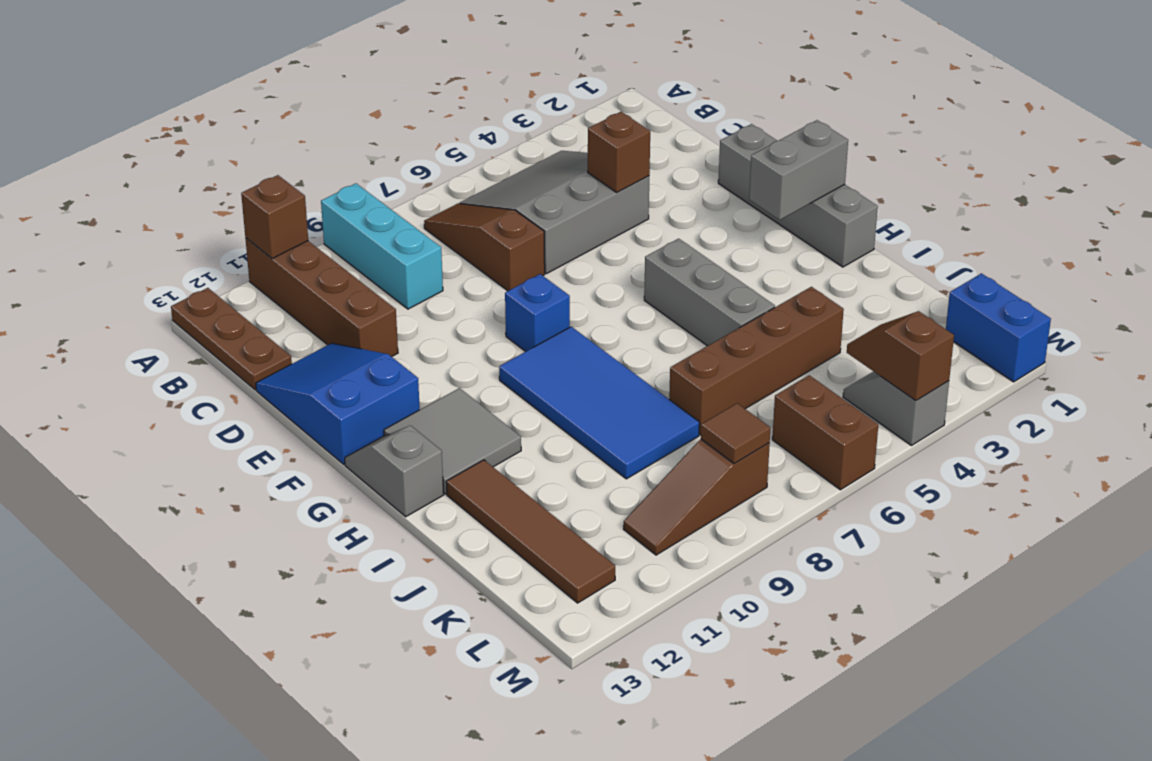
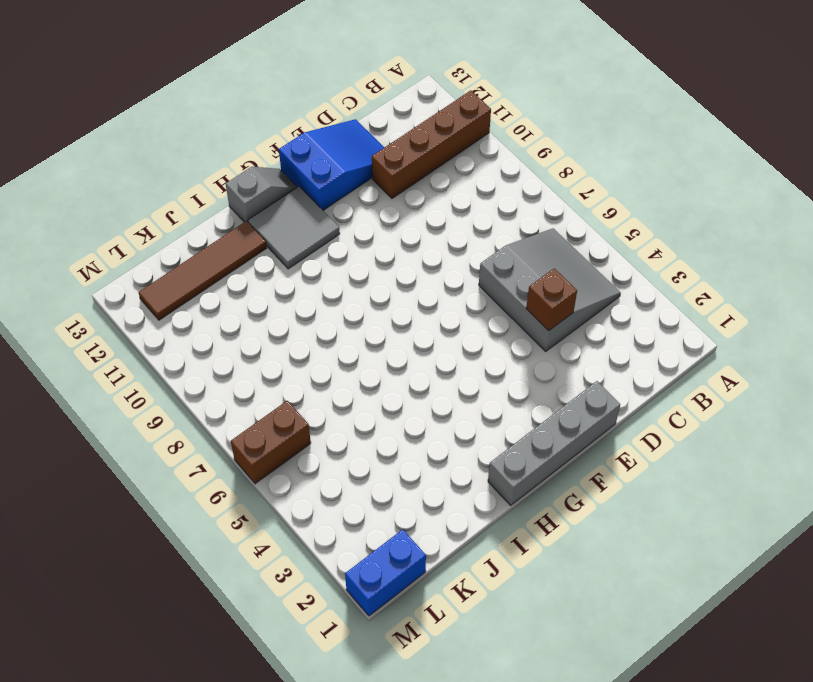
none -> cyan 1x3 brick [321,183,443,309]
none -> brown 1x3 plate [171,288,292,390]
none -> brown 1x3 slope [424,203,545,291]

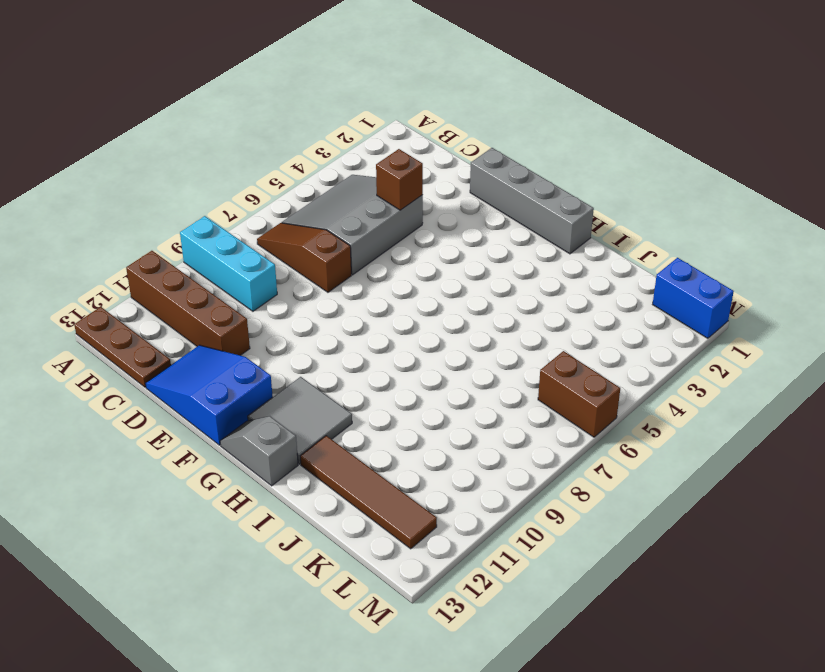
none -> blue 1x1 brick [505,274,570,352]
none -> grey 1x3 brick [644,239,775,346]
none -> blue 2x4 tile [499,327,699,479]

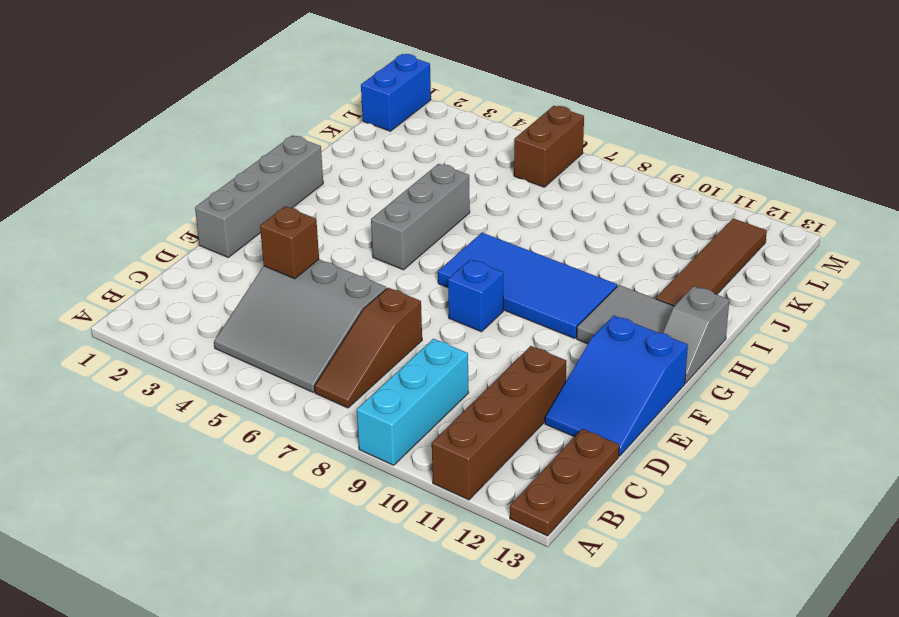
blue 2x4 tile [438,233,617,339] -> blue 2x4 tile turned to [499,327,699,479]
none -> brown 1x4 brick [669,287,844,435]
none -> grey 1x2 slope [843,371,949,445]
none -> brown 1x3 slope [624,439,770,555]

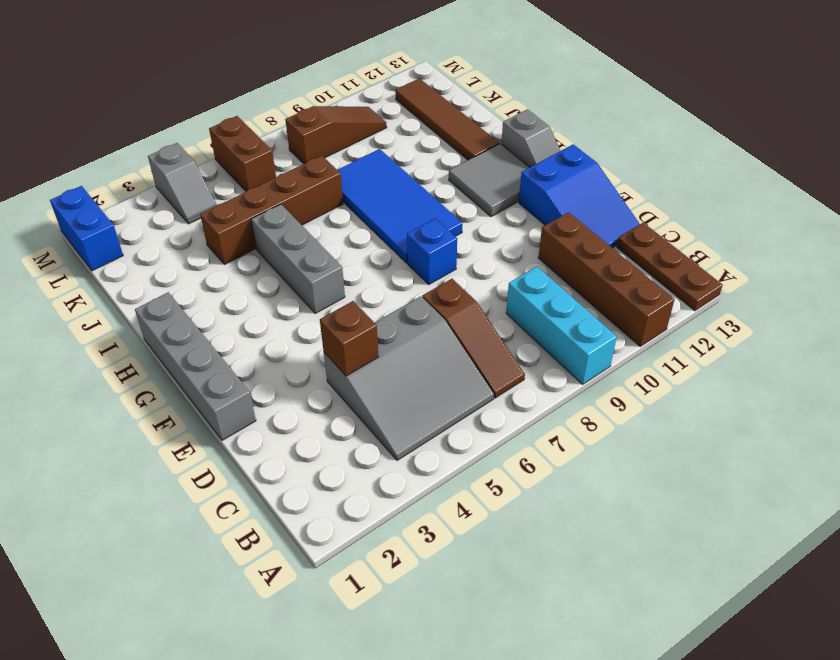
none -> brown 1x1 brick [241,175,308,259]
none -> grey 1x2 brick [749,120,848,220]
none -> brown 1x2 slope [847,311,954,401]

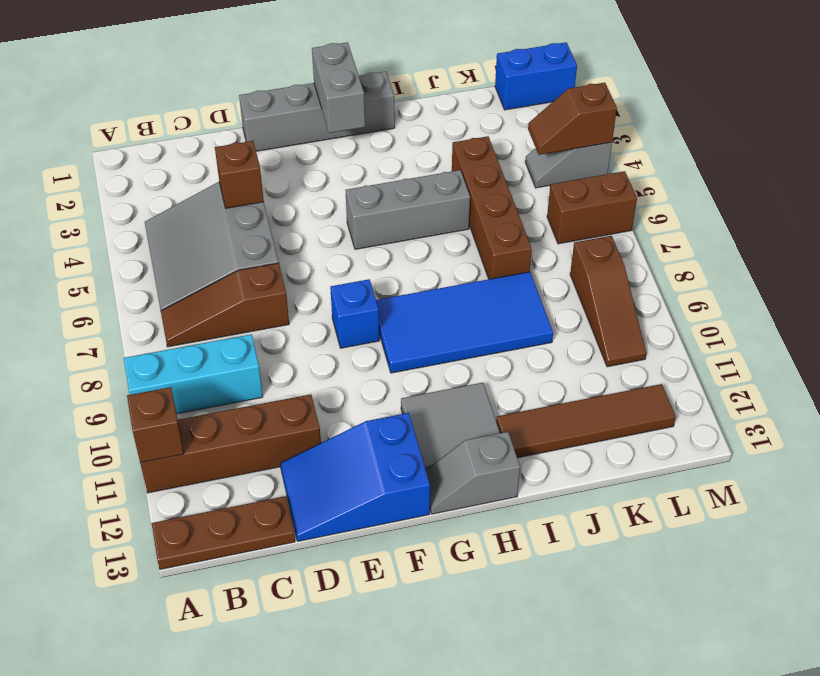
none -> brown 1x1 tile [701,403,770,464]

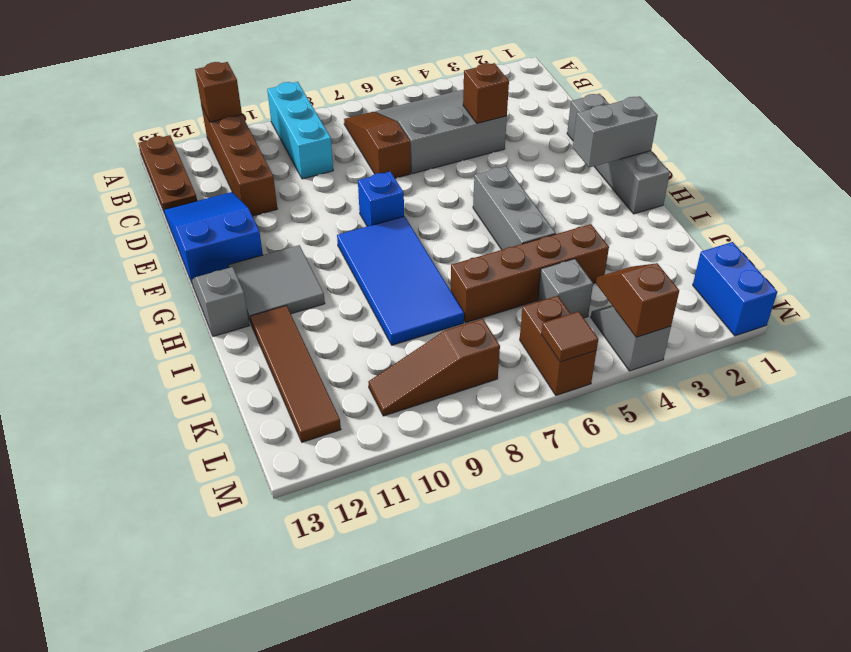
grey 1x1 brick [538,259,593,318] -> none
brown 1x1 tile [541,312,598,362] -> brown 1x1 tile moved to [701,403,770,464]

